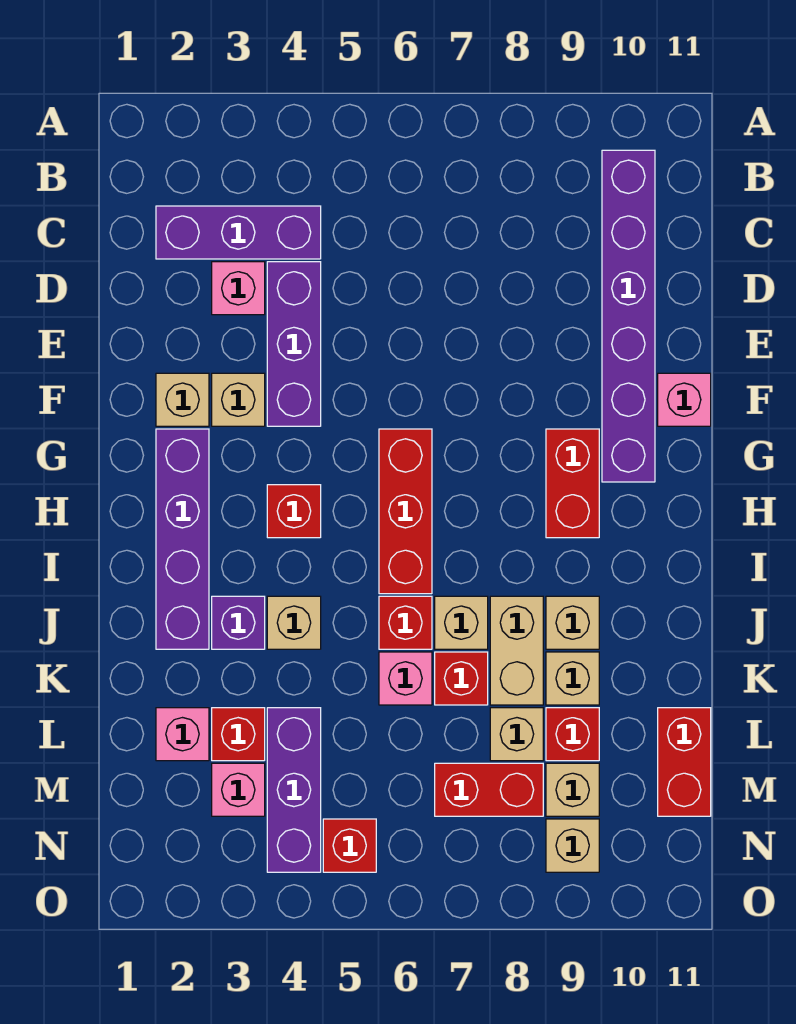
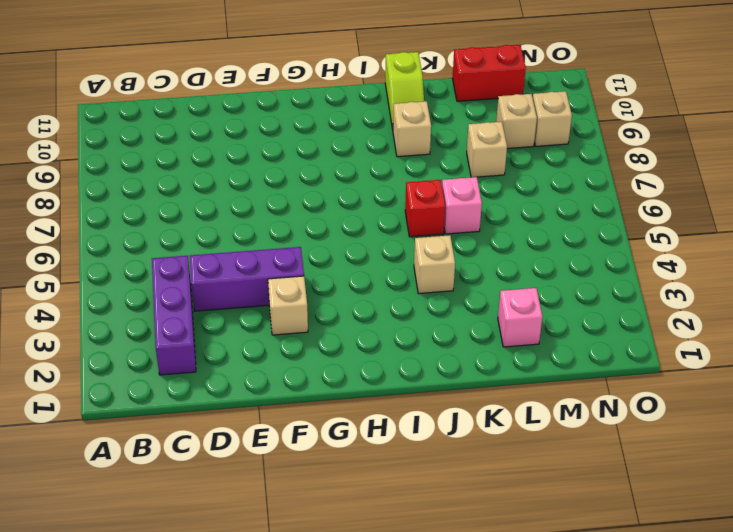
lime 1x2 slope [385,52,424,129] -> none
none -> purple 1x6 brick [602,150,655,482]
none -> pink 1x1 brick [212,262,265,315]
none -> tan 1x1 brick [156,373,209,426]
none -> pink 1x1 brick [658,373,711,426]

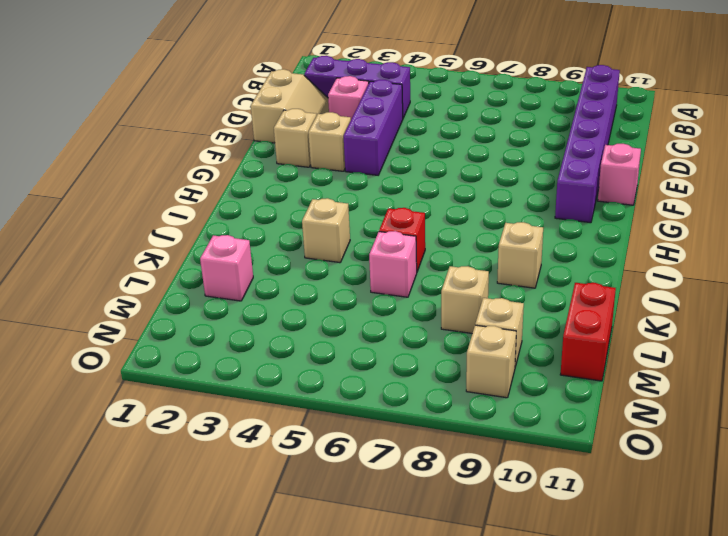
tan 2x2 slope [251,69,329,143] -> none
none -> purple 1x4 brick [156,429,209,649]
none -> red 1x3 brick [379,429,432,594]
none -> red 1x2 brick [546,429,599,538]
none -> red 1x1 brick [267,485,321,538]

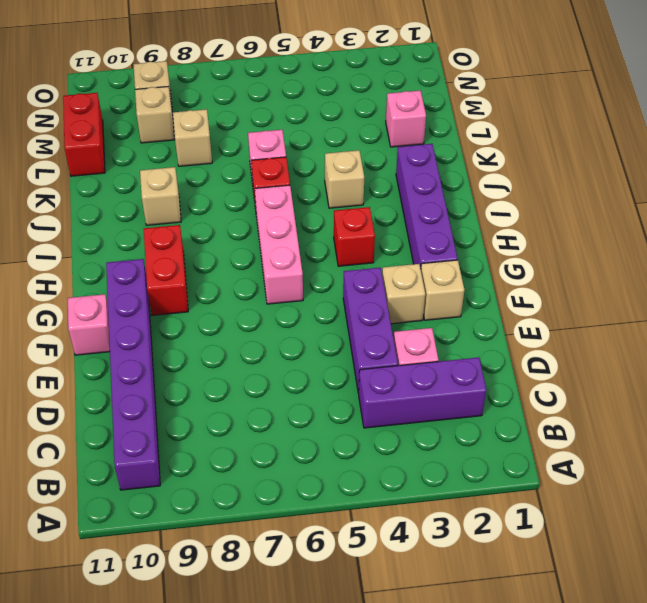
pink 1x3 brick [255,185,303,304] -> red 1x3 brick [379,429,432,594]
none -> purple 1x1 brick [212,596,265,649]
none -> tan 1x1 brick [435,596,488,649]
none -> tan 1x2 brick [490,596,543,705]
none -> red 1x1 brick [435,652,488,705]

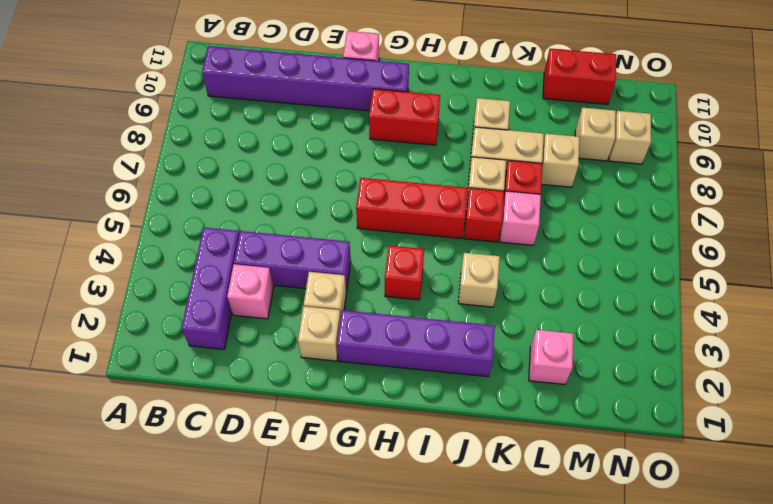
none -> purple 1x1 brick [212,596,265,649]
none -> tan 1x1 brick [546,652,599,705]
none -> red 1x1 brick [212,708,265,761]
none -> purple 1x3 brick [267,708,321,872]

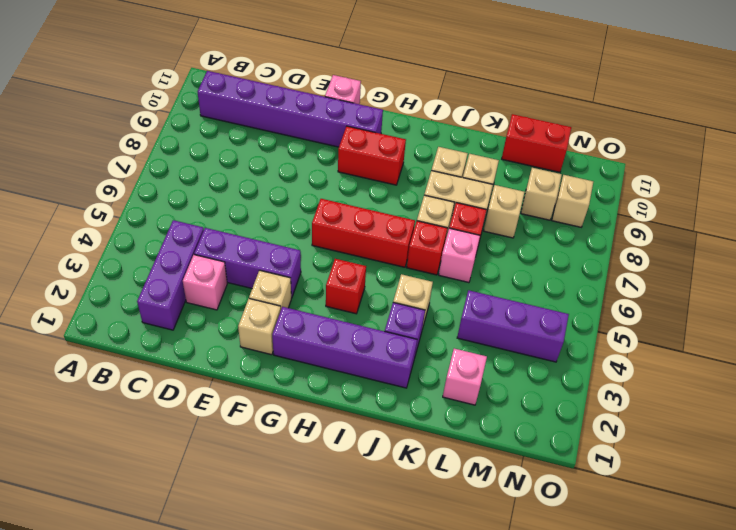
none -> red 1x1 brick [212,708,265,761]
none -> red 1x1 brick [546,708,599,761]
none -> pink 1x1 brick [212,763,265,816]
none -> red 1x2 brick [435,763,543,816]

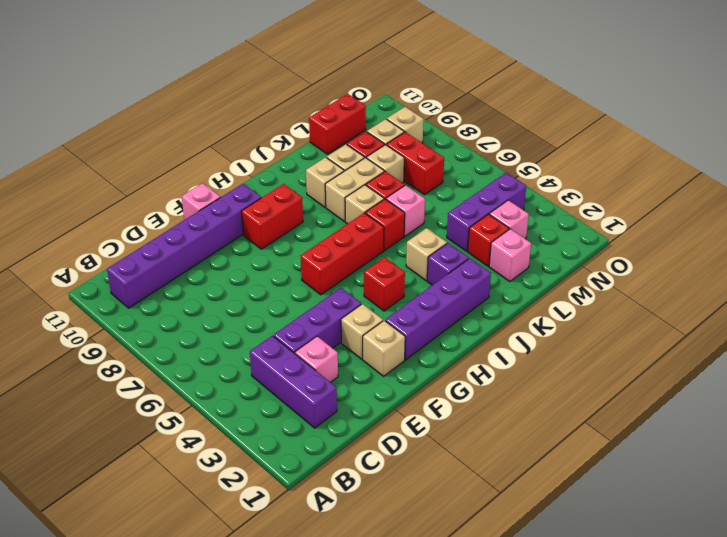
none -> red 1x1 brick [323,819,376,872]

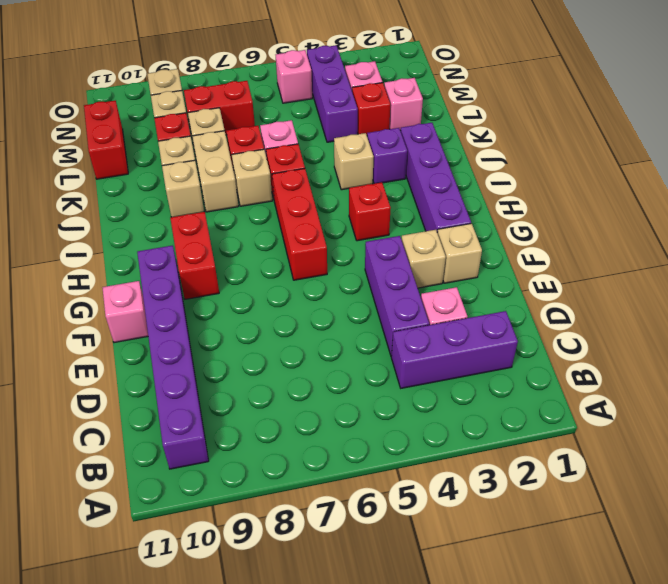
pink 1x1 brick [276,50,312,103] -> red 1x1 brick [323,819,376,872]

